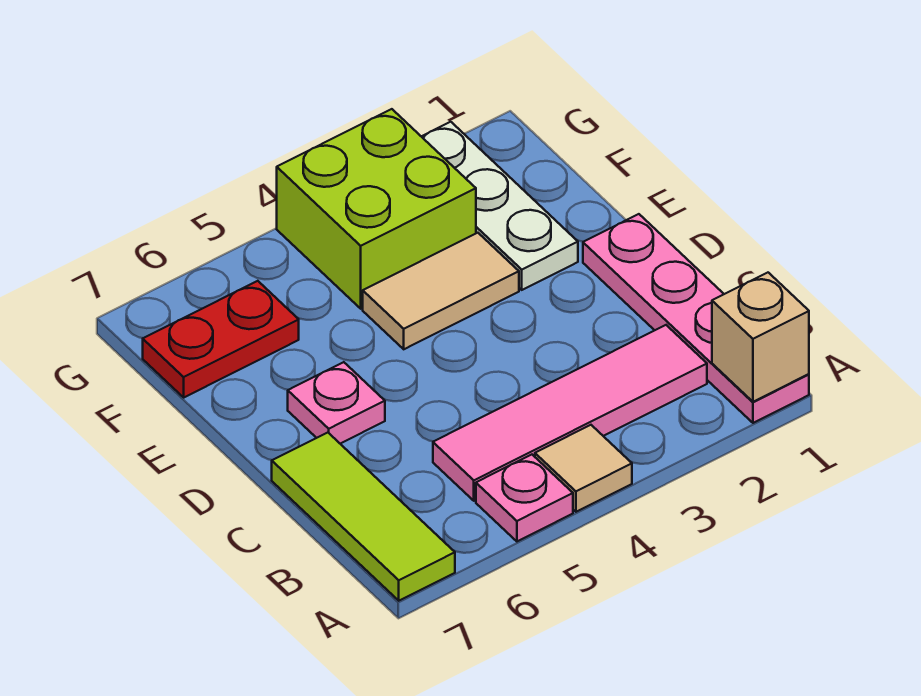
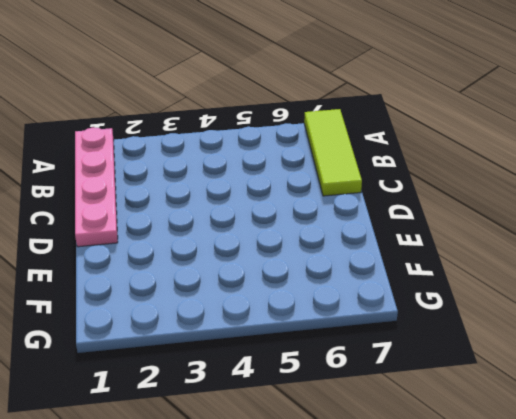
none -> tan 1x1 tile [535,425,632,512]
none -> pink 1x1 plate [476,455,573,541]

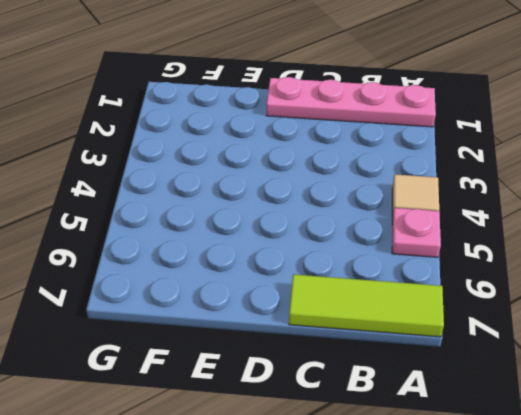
none -> pink 1x4 tile [433,325,707,501]
none -> pink 1x1 plate [288,362,385,444]

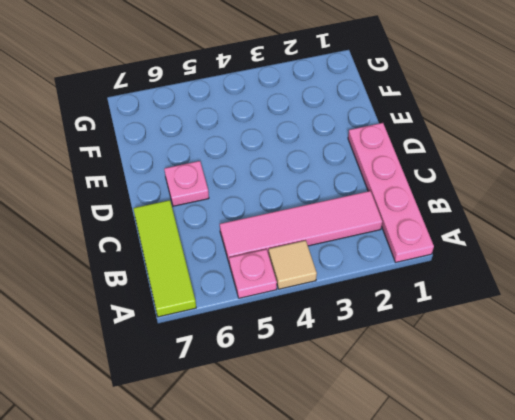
none -> white 1x3 plate [421,122,578,290]
none -> tan 1x2 tile [363,233,519,349]

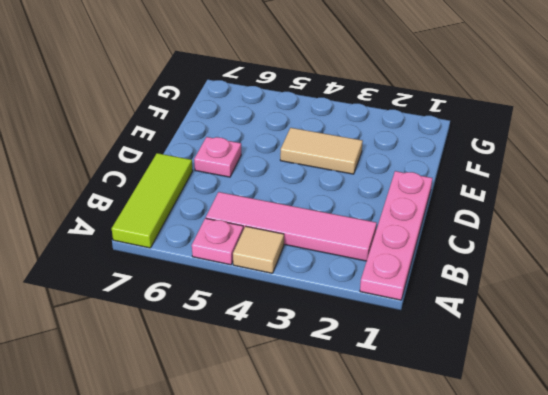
none -> white 1x3 plate [421,122,578,290]
none -> lime 2x2 brick [277,109,476,309]

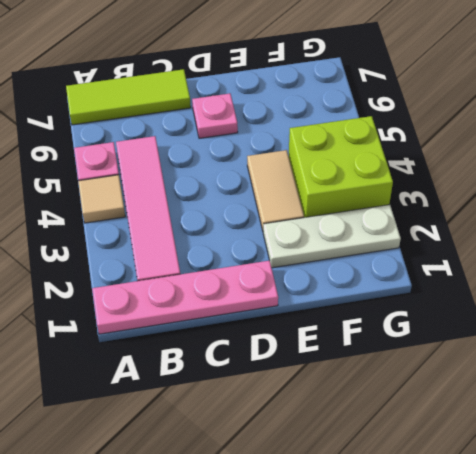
none -> red 1x2 plate [143,281,299,397]
none -> tan 1x1 brick [712,273,809,402]

